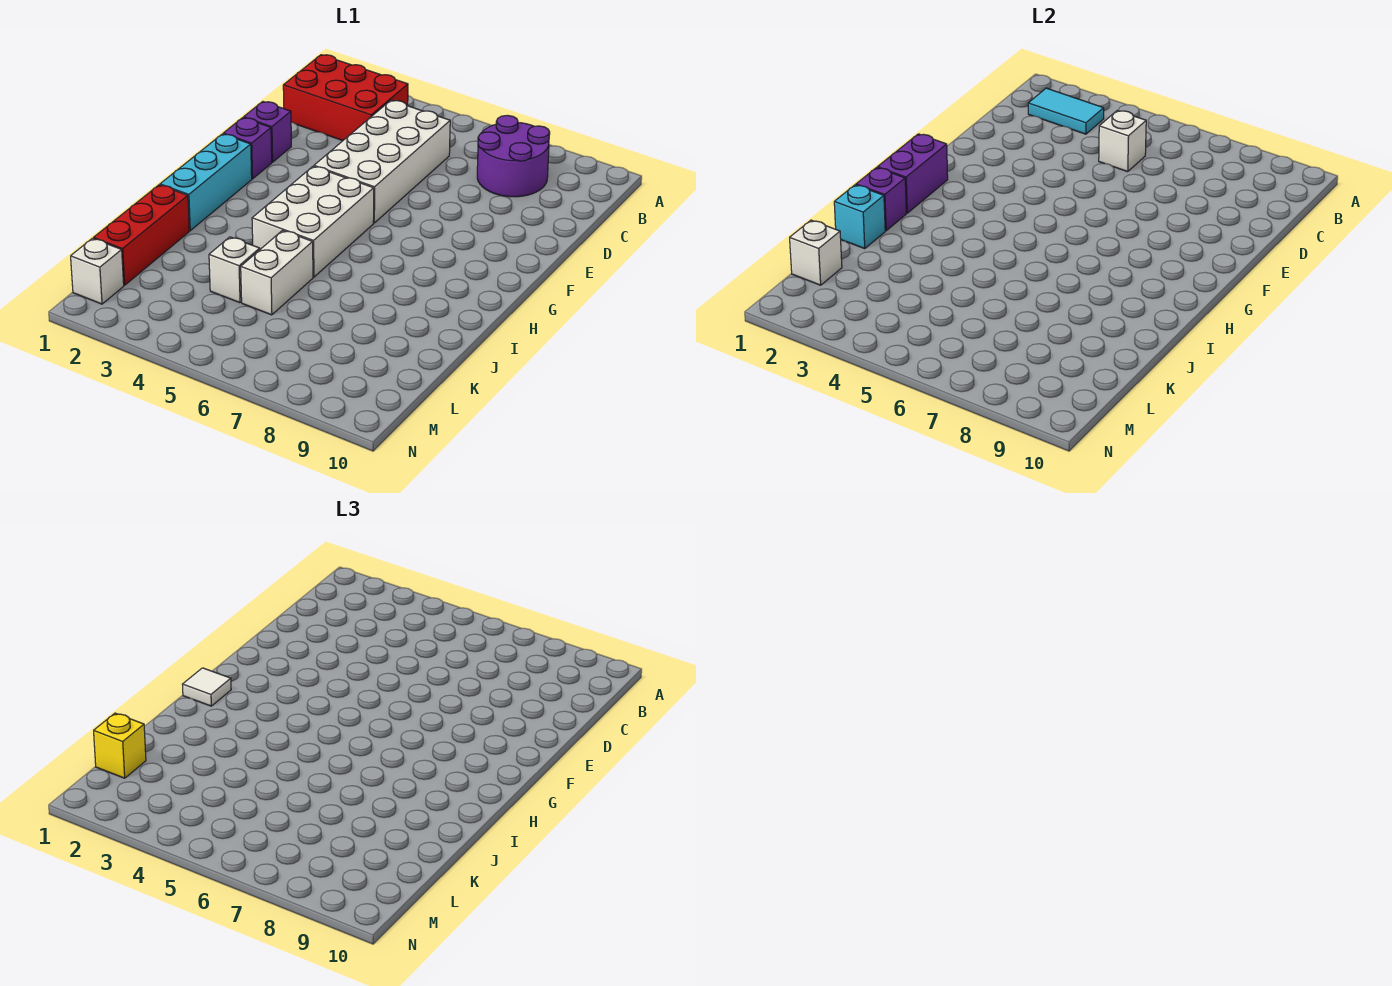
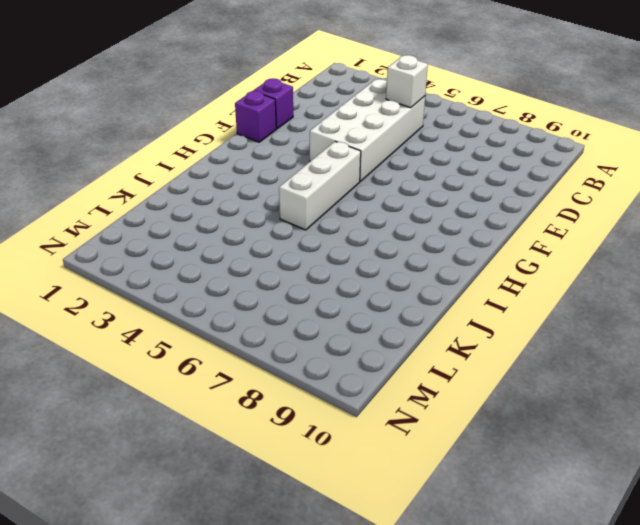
white 1x3 brick [279,141,361,230] -> white 2x3 brick [252,166,374,277]
none -> red 2x3 brick [283,55,408,141]
none -> purple 2x2 round brick [477,115,550,197]
none -> cyan 1x3 brick [160,134,252,231]

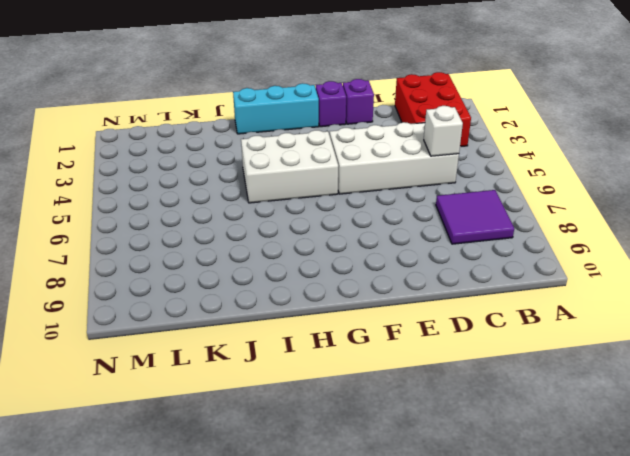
purple 2x2 tile [436,190,514,244] -> purple 2x2 round brick [477,115,550,197]
none -> red 1x3 brick [94,185,189,285]
none -> white 1x2 brick [241,230,313,315]
none -> white 1x1 brick [209,237,260,303]

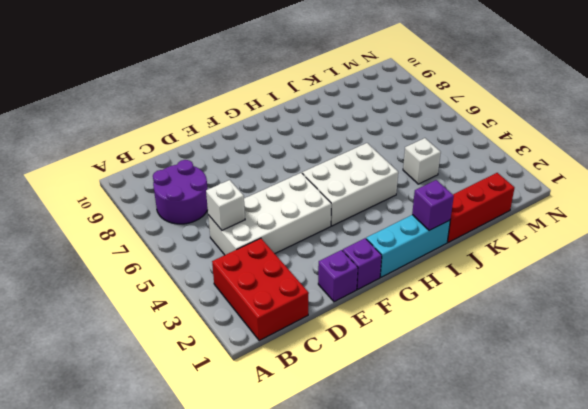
none -> white 1x2 brick [241,230,313,315]
none -> white 1x1 brick [71,238,124,304]
none -> cyan 1x2 tile [1028,88,1104,134]

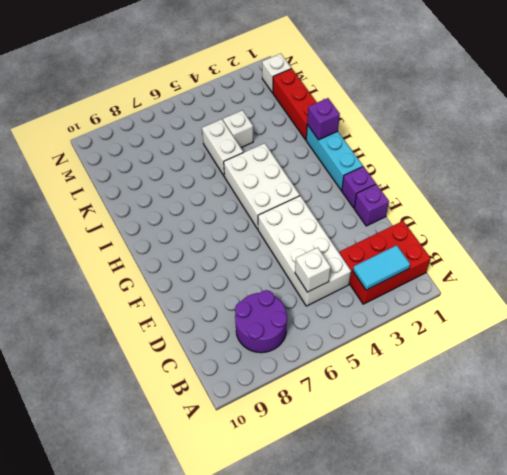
none -> purple 1x2 brick [878,134,948,213]
none -> cyan 1x1 brick [834,185,885,249]
none -> white 1x1 brick [790,220,842,285]

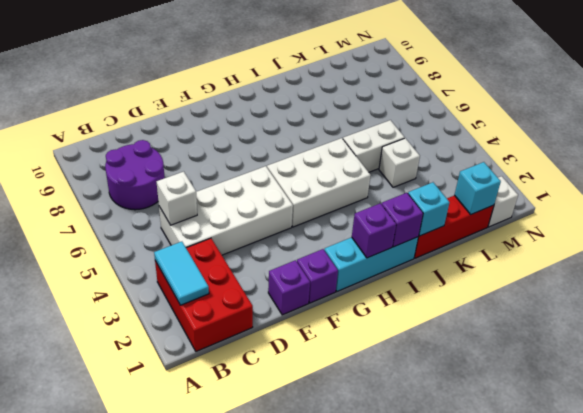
purple 1x1 brick [352,203,396,258] -> purple 1x2 brick [878,134,948,213]
cyan 1x1 brick [455,162,501,214] -> white 1x1 brick [790,220,842,285]
none -> white 1x1 tile [182,668,231,706]
none -> yellow 1x1 brick [94,713,146,778]

